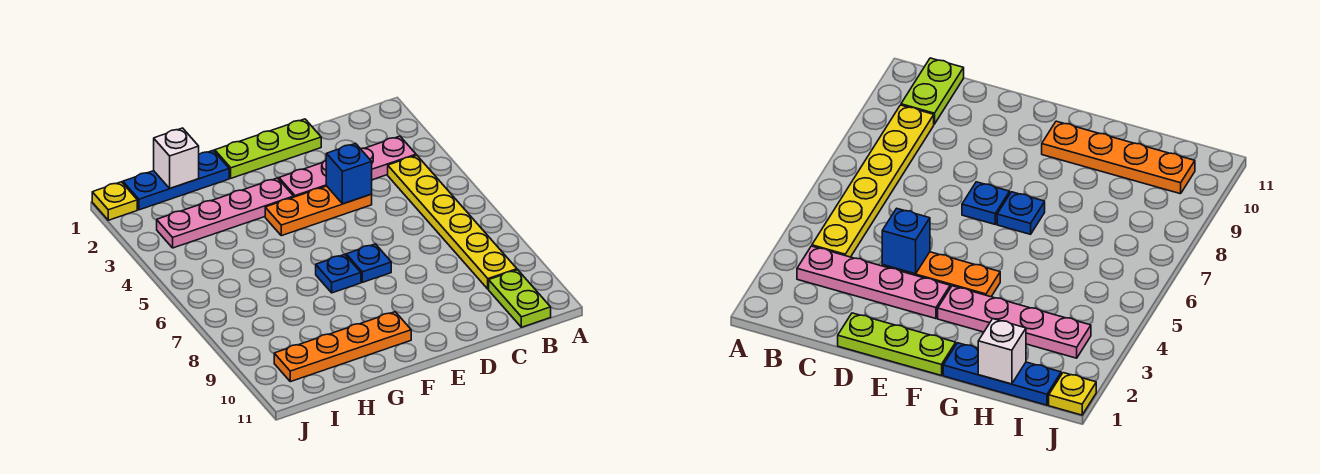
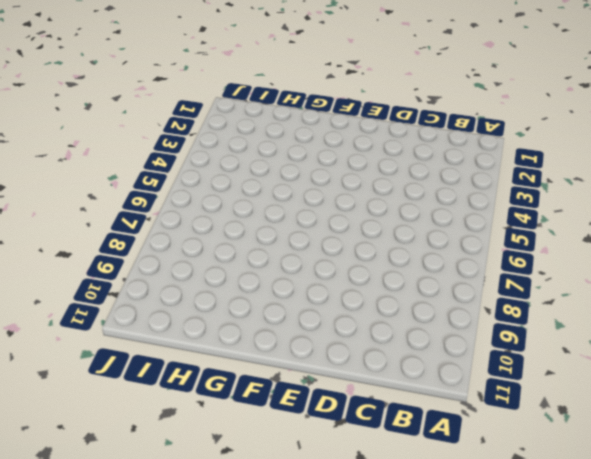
none -> pink 1x4 plate [279,136,416,197]
none -> yellow 1x6 plate [388,155,517,289]
none -> lime 1x2 plate [489,270,551,327]

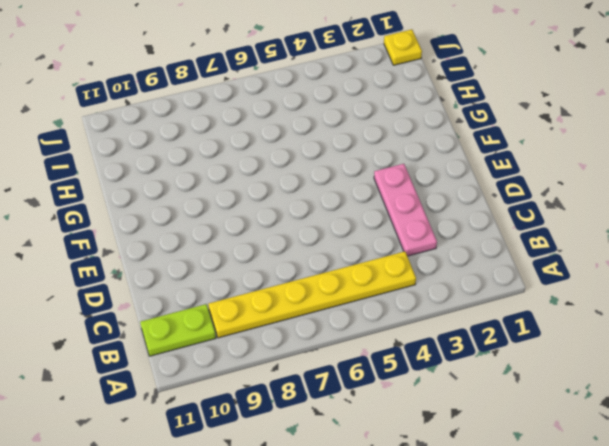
pink 1x3 plate [374,164,437,256] -> pink 1x4 plate [279,136,416,197]
none -> lime 1x3 plate [215,119,321,178]
none -> orange 1x3 plate [265,186,372,236]
none -> blue 1x1 plate [346,244,391,282]

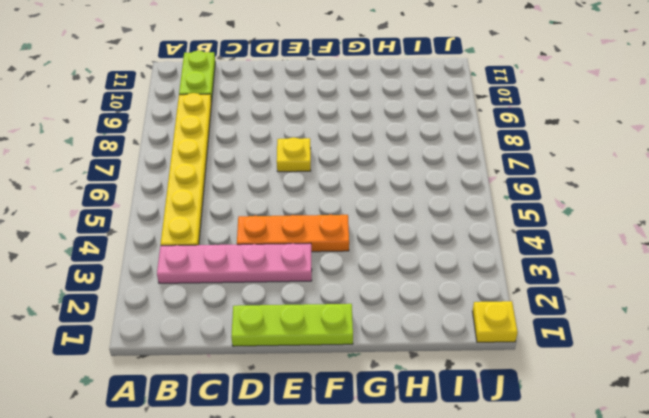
yellow 1x1 plate [277,138,311,172] -> blue 1x1 plate [346,244,391,282]
none -> pink 1x4 plate [157,178,294,248]
none -> blue 1x1 plate [316,254,361,293]
none -> orange 1x4 plate [274,312,411,382]

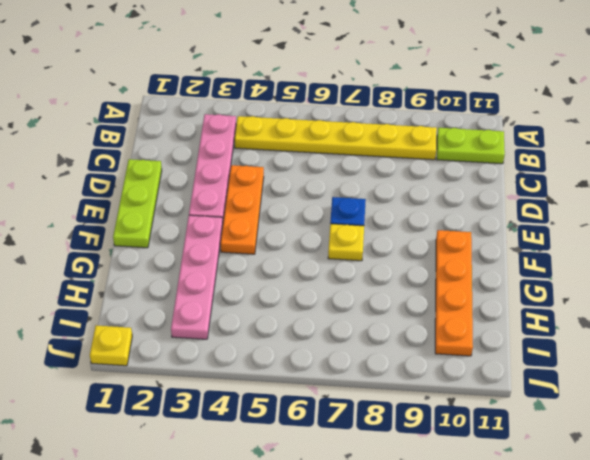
yellow 1x1 plate [328,224,364,261] -> blue 1x1 plate [316,254,361,293]
none -> blue 1x3 plate [123,151,229,210]
none -> blue 1x1 brick [326,143,372,204]
none -> white 1x1 brick [154,128,199,188]

